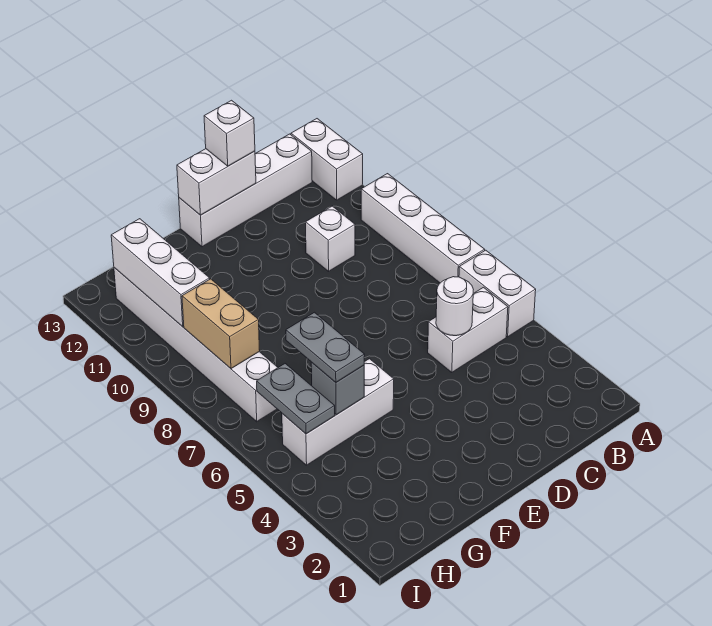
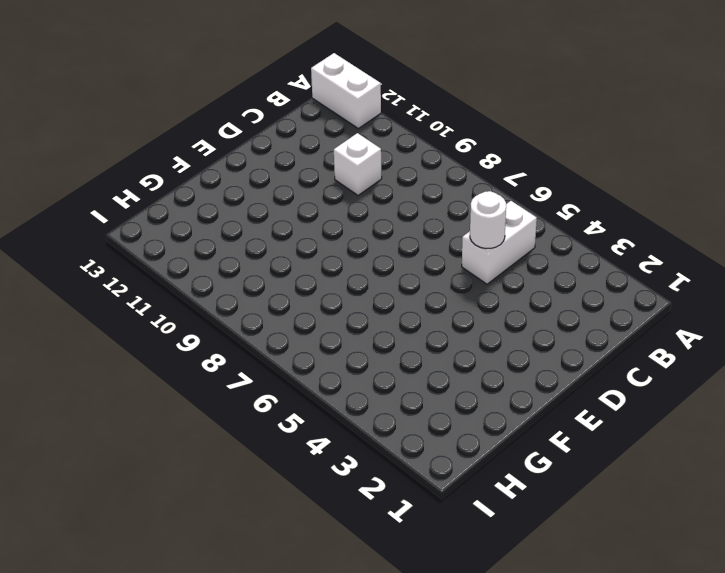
none -> white 1x2 brick [459,250,536,337]
none -> white 1x4 brick [361,174,485,283]
none -> white 1x4 brick [179,134,312,247]

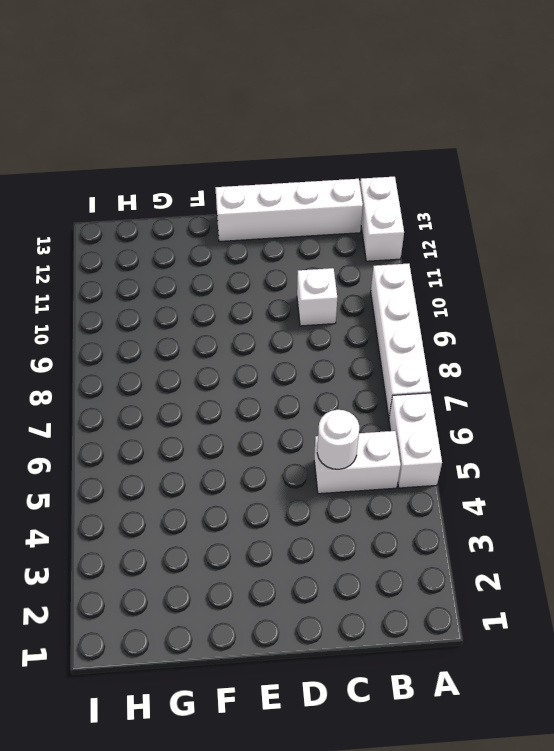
none -> white 1x3 brick [282,359,394,465]
none -> white 1x6 brick [114,268,278,422]
none -> white 1x2 brick [177,149,256,215]

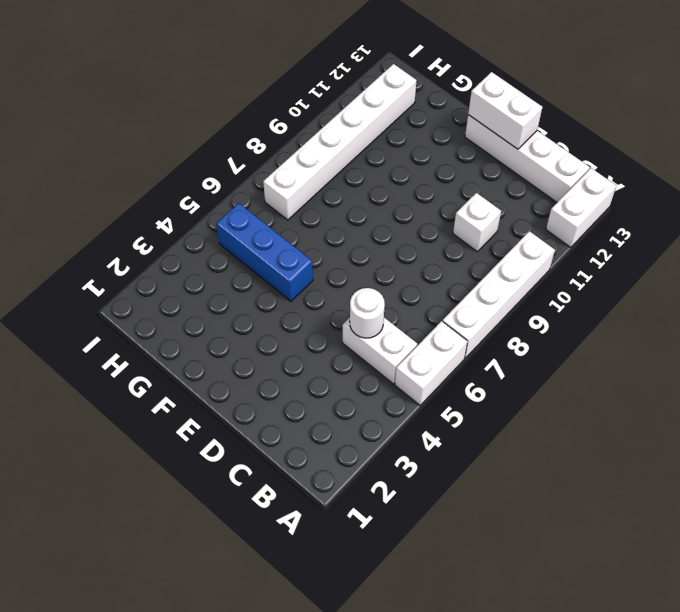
blue 1x3 brick [216,203,313,301] -> white 1x3 brick [282,359,394,465]
none -> grey 1x1 brick [311,362,364,415]
none -> grey 1x2 plate [257,364,335,434]
none -> tan 1x2 brick [182,279,260,369]

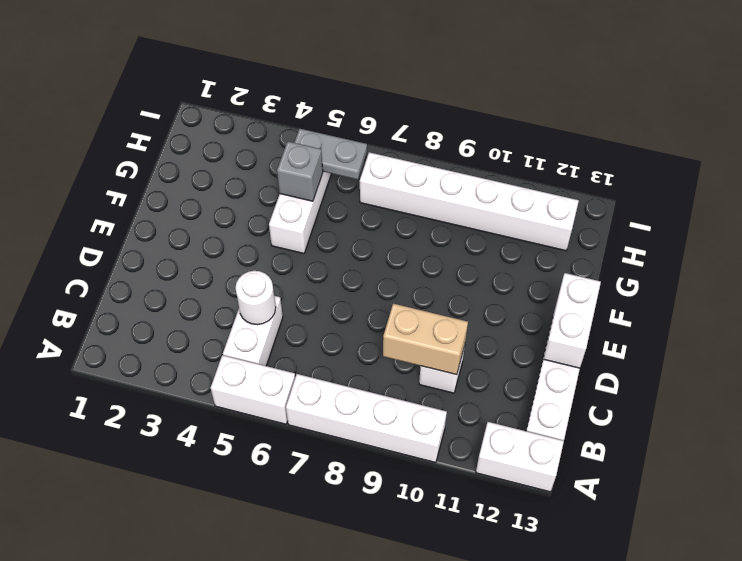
tan 1x2 brick [383,304,468,375] -> tan 1x2 brick moved to [182,279,260,369]
none -> white 1x3 brick [111,219,210,327]
none -> white 1x1 brick [204,100,255,166]
none -> grey 1x2 plate [286,312,365,382]

